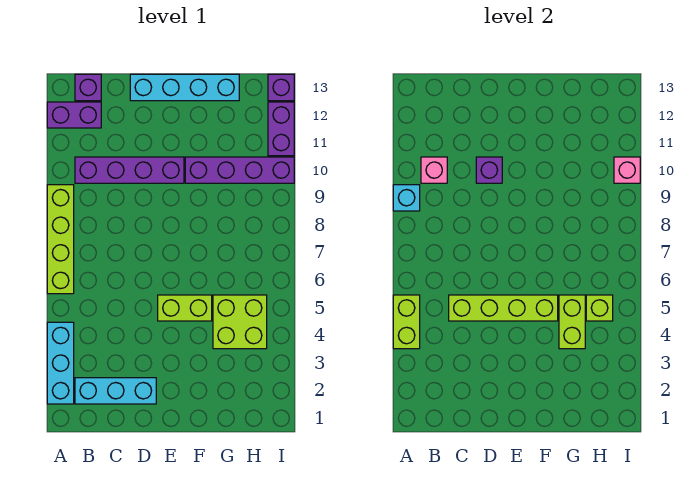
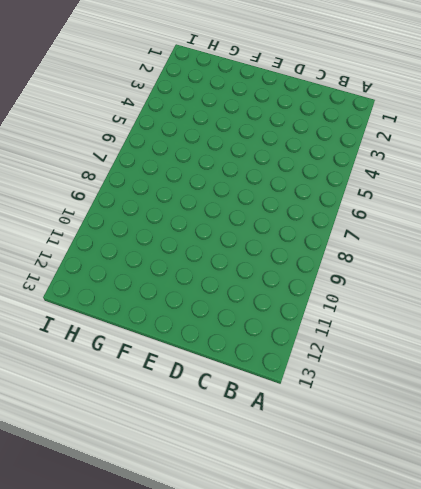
none -> cyan 1x3 brick [47,322,74,404]
none -> lime 1x4 brick [47,185,74,294]
none -> purple 1x2 brick [47,102,101,128]

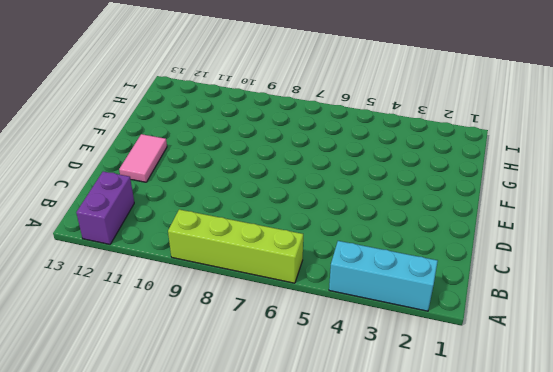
pink 1x2 tile [119,134,167,182] -> none
none -> cyan 1x3 brick [75,378,156,404]
none -> purple 1x4 brick [75,157,184,183]
none -> purple 1x1 brick [75,74,101,101]

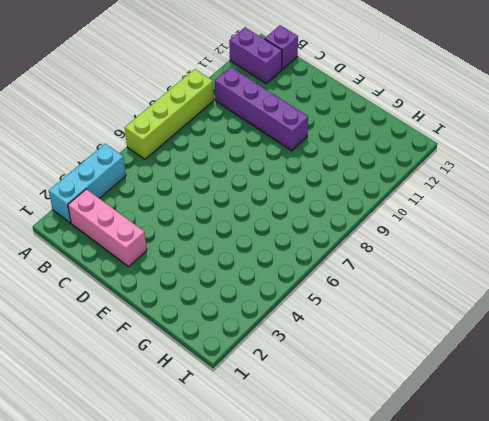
pink 1x3 brick [68,189,147,267] -> cyan 1x3 brick [75,378,156,404]
none -> cyan 1x4 brick [130,74,239,101]
none -> lime 1x2 brick [158,295,212,321]
none -> purple 1x4 brick [185,157,294,183]

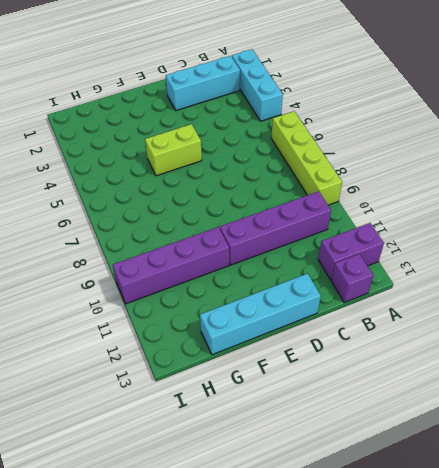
none -> lime 2x2 brick [213,295,267,349]
none -> purple 1x2 brick [268,102,294,156]
none -> purple 1x1 brick [268,74,294,101]

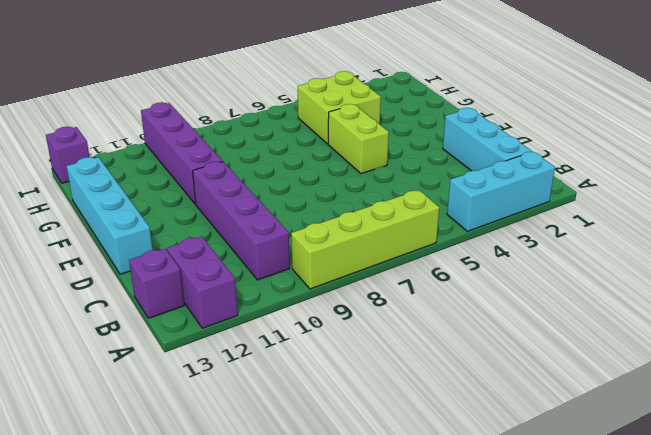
none -> purple 1x2 brick [268,102,294,156]
none -> lime 1x2 brick [393,295,420,349]
none -> cyan 1x1 brick [393,185,420,211]

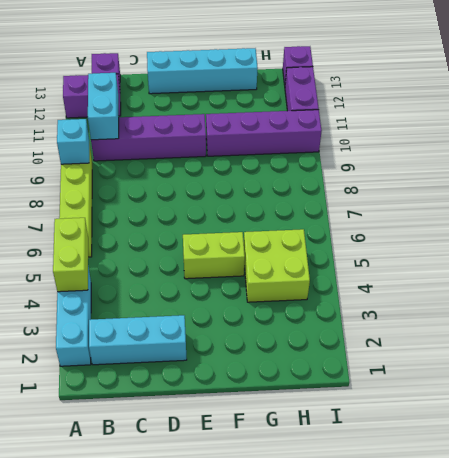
cyan 1x2 brick [88,73,119,140] -> pink 1x1 brick [421,157,447,183]
none -> lime 1x4 brick [449,295,558,321]
none -> purple 1x1 brick [476,157,502,183]
none -> lime 1x2 brick [559,295,585,349]

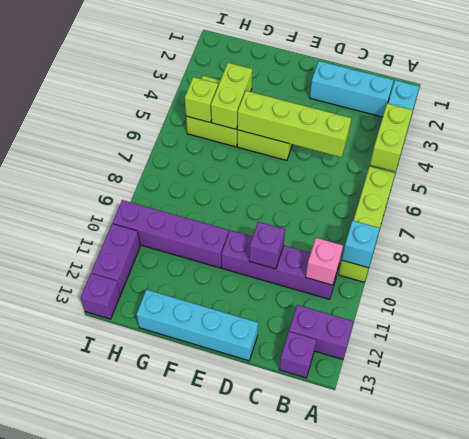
none -> pink 1x1 brick [614,157,640,183]

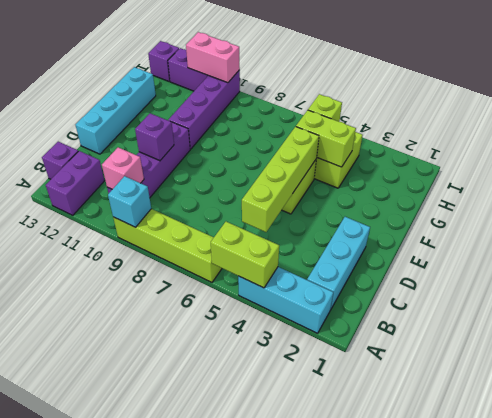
pink 1x2 brick [186,32,240,83] -> pink 1x1 brick [614,157,640,183]

